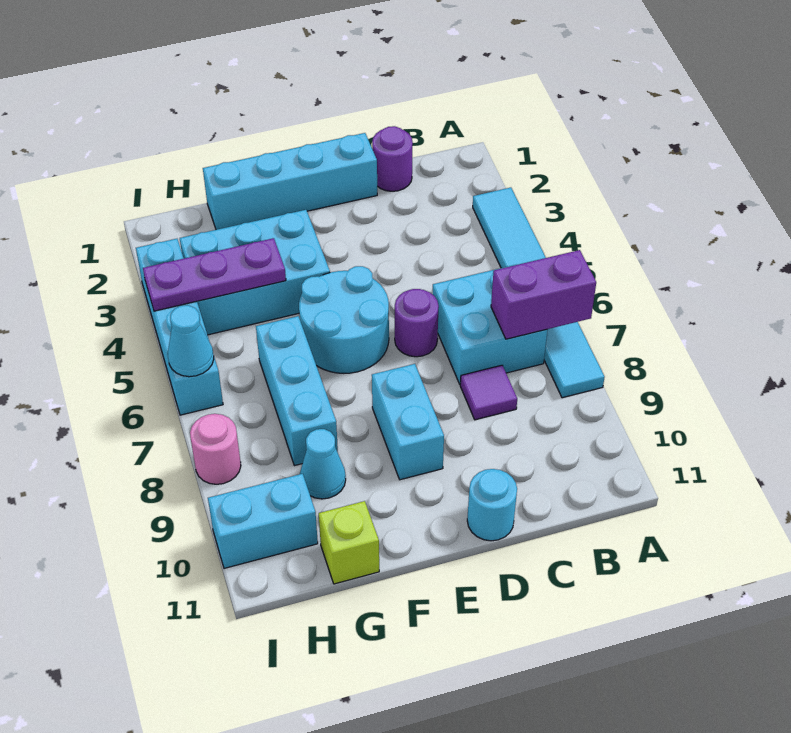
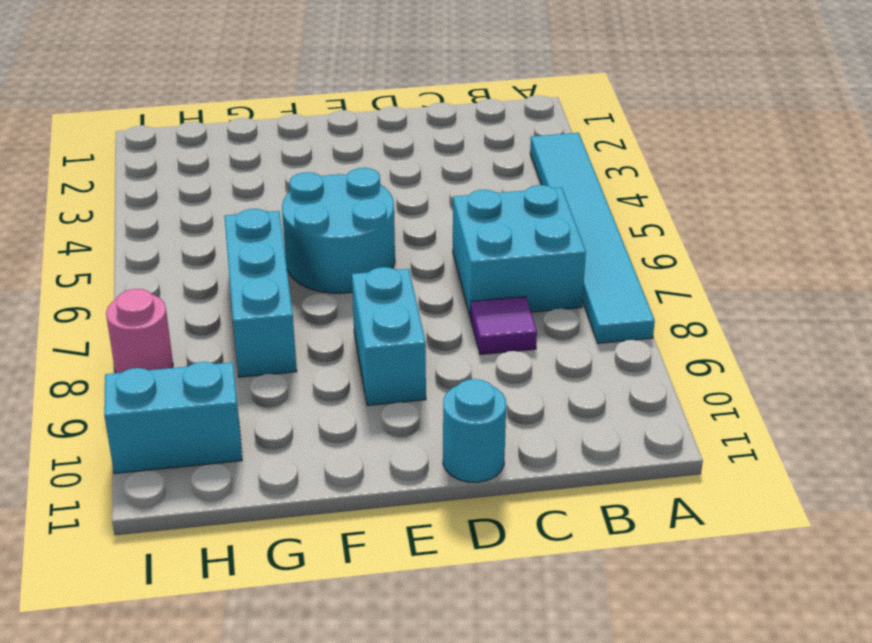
none -> purple 1x1 round brick [372,126,413,191]
none -> cyan 1x4 brick [203,133,377,230]
none -> purple 1x1 round brick [395,289,439,357]

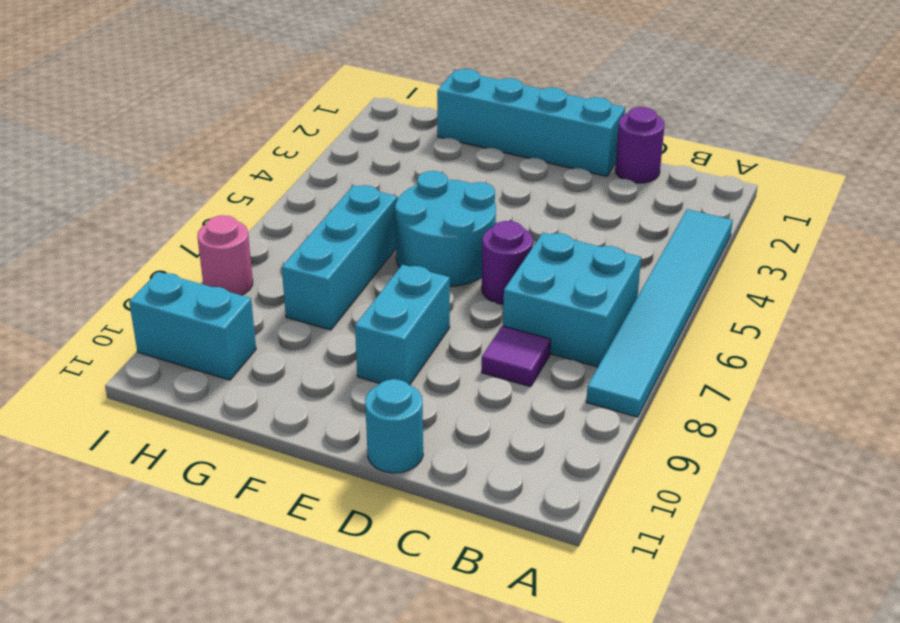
none -> cyan 2x3 brick [180,210,330,335]
none -> cyan 1x1 cone [300,429,346,499]
none -> lime 1x1 brick [319,501,379,584]

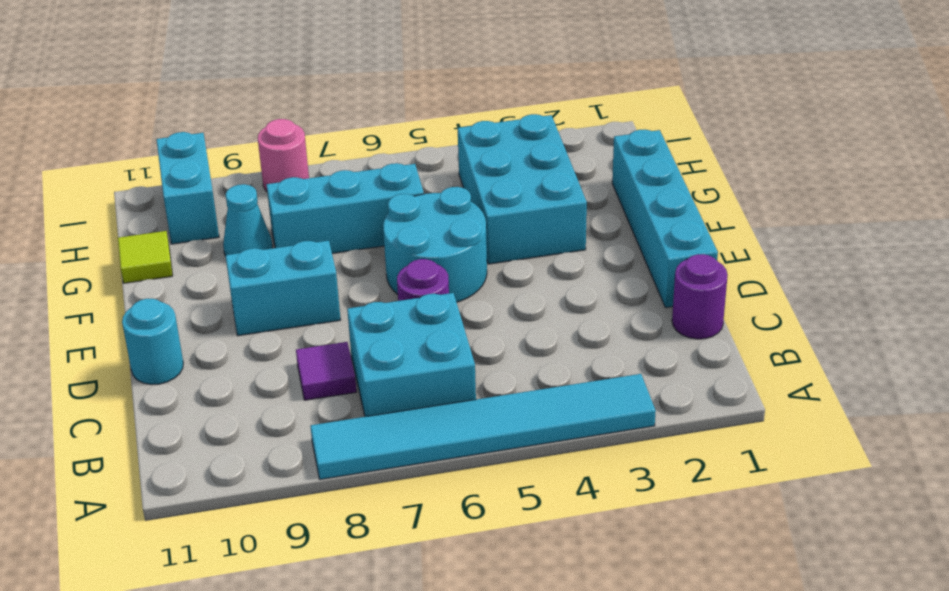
lime 1x1 tile [118,231,173,283] -> lime 1x1 brick [319,501,379,584]
none -> cyan 1x4 brick [136,239,223,415]
none -> purple 1x2 brick [491,250,596,339]
none -> purple 1x3 plate [143,238,286,311]

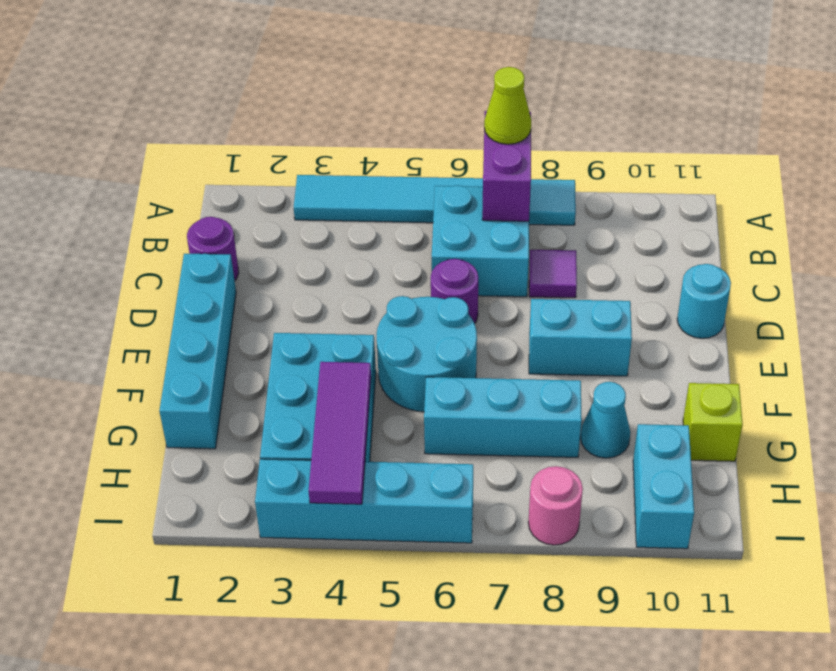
lime 1x1 cone [484,67,531,144] -> none
purple 1x3 tile [309,362,371,504] -> purple 1x3 plate [143,238,286,311]
none -> cyan 1x1 cone [168,305,214,377]

